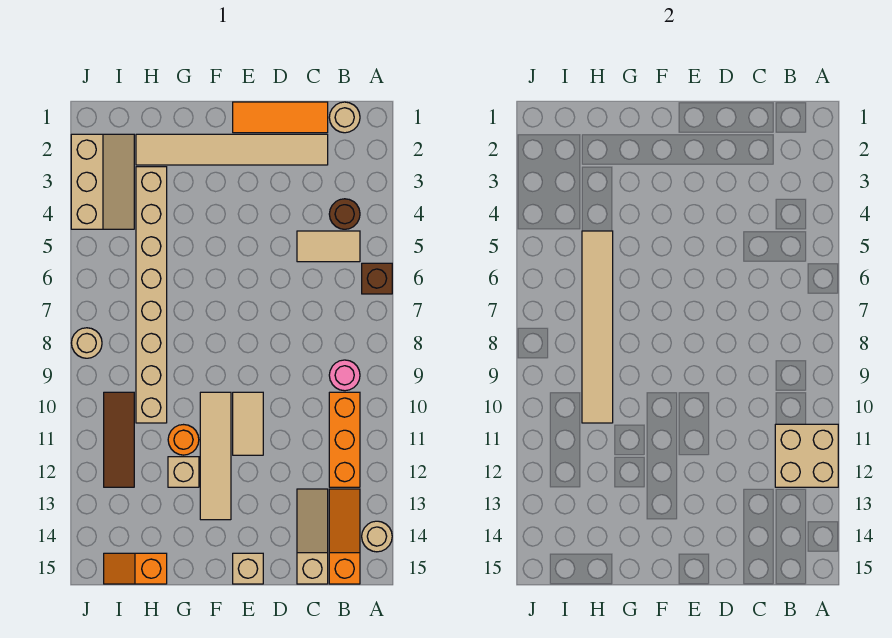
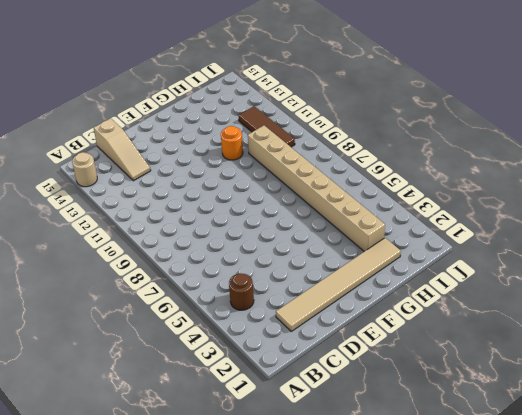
none -> brown 1x1 brick [362,263,392,294]
none -> tan 1x1 round brick [329,102,360,133]
none -> tan 1x2 tile [297,231,360,262]

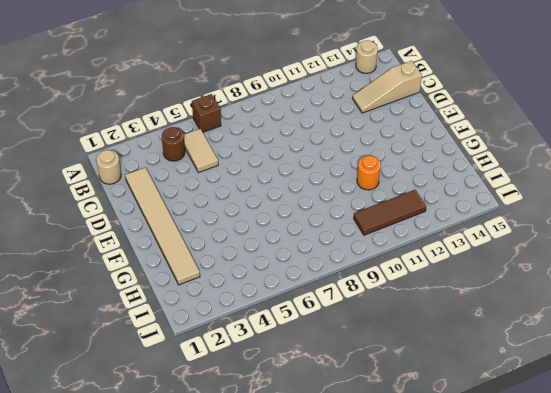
none -> pink 1x1 round brick [329,360,360,391]
none -> orange 1x3 brick [329,392,360,487]
none -> orange 1x3 slope [329,489,360,584]

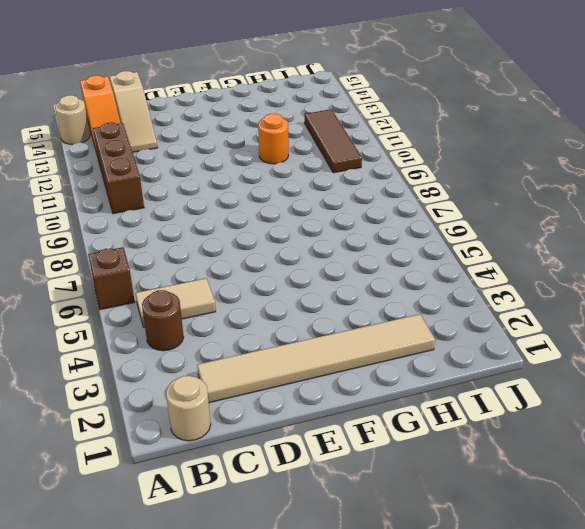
brown 1x3 brick [93,123,144,214] -> orange 1x3 brick [329,392,360,487]
none -> pink 1x1 round brick [329,360,360,391]
none -> orange 1x3 tile [233,102,328,133]
none -> tan 1x2 tile [233,392,263,455]

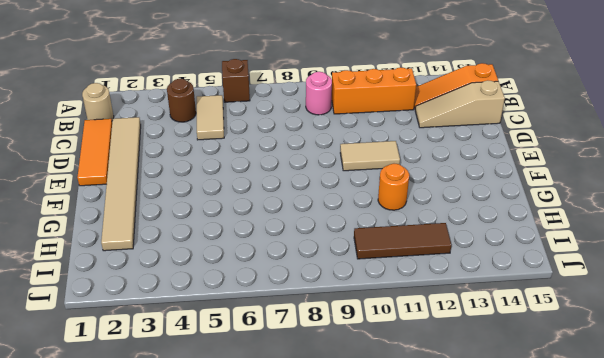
none -> tan 1x1 round brick [362,521,392,552]
none -> tan 1x1 brick [233,553,263,584]
none -> tan 1x4 tile [200,392,231,520]

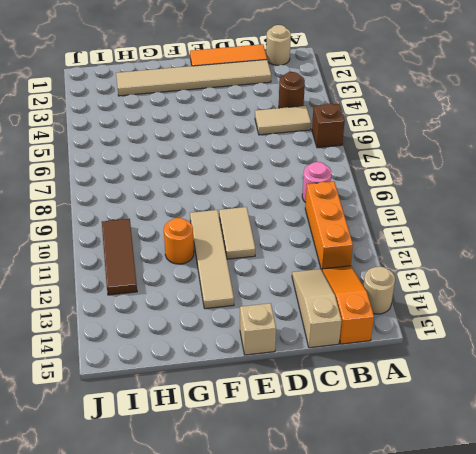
none -> tan 1x1 brick [168,457,199,487]
none -> tan 1x8 brick [136,167,167,423]
none -> orange 1x2 slope [104,553,167,584]

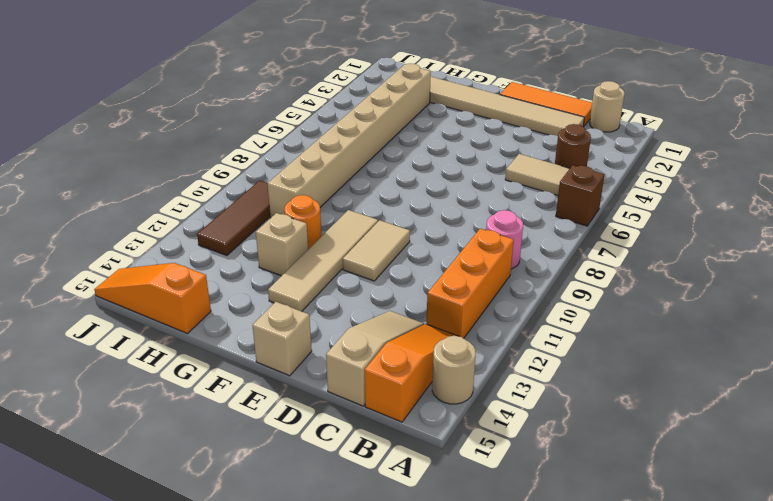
orange 1x3 slope [94,263,211,334] -> orange 1x2 slope [104,553,167,584]
none -> tan 2x3 slope [71,134,134,229]
none -> tan 1x1 round brick [72,328,102,358]
none -> tan 2x2 brick [775,424,838,487]

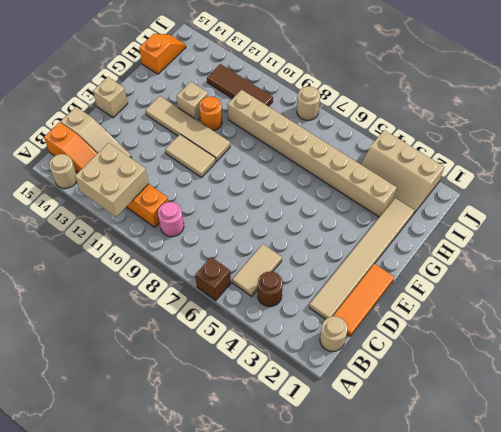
none -> tan 1x6 tile [582,231,613,423]

